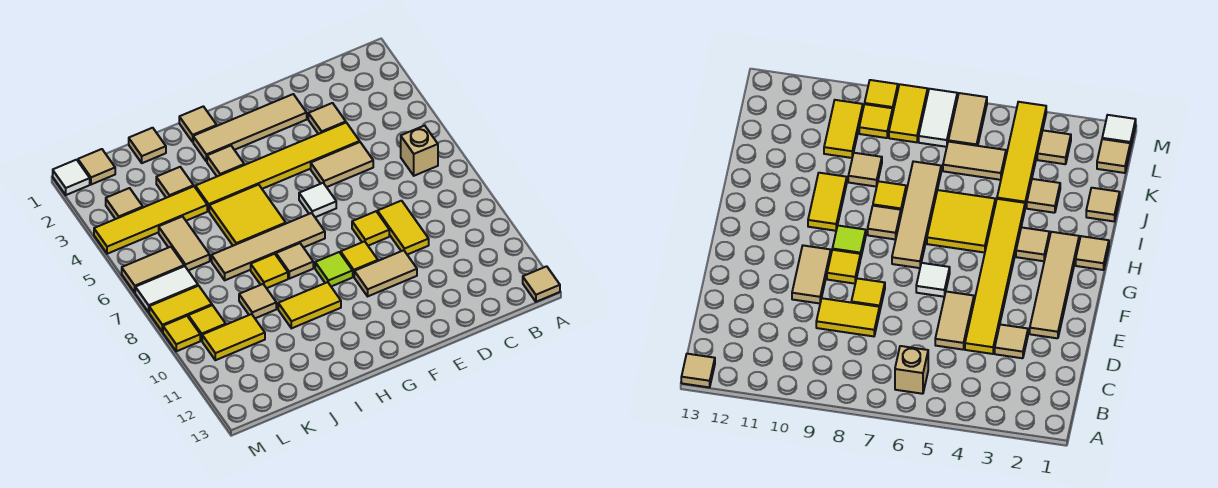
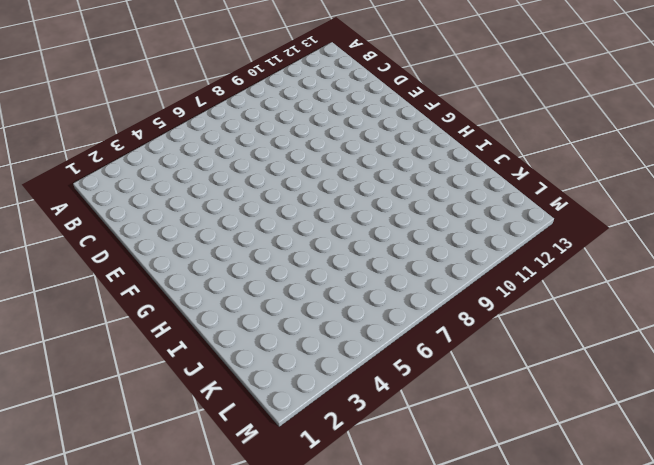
none -> tan 1x1 tile [523,266,560,302]
none -> tan 1x1 brick [401,126,438,176]
none -> tan 1x1 tile [308,103,346,134]
none -> yellow 1x6 tile [195,123,360,211]

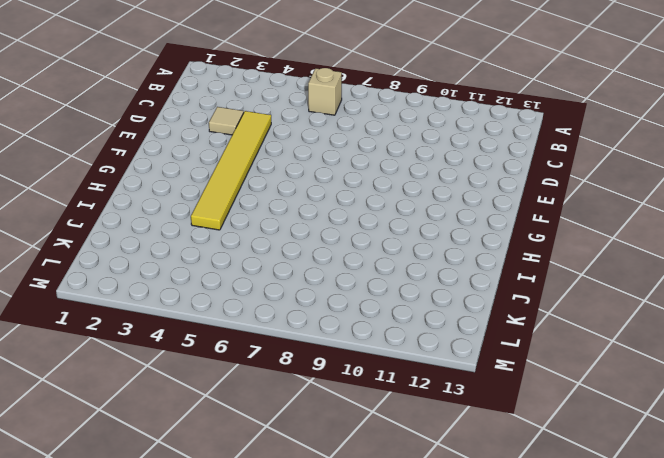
none -> tan 1x1 tile [523,266,560,302]
none -> tan 1x2 tile [311,142,373,187]
none -> yellow 1x2 tile [378,201,429,255]
none -> tan 1x4 tile [193,94,307,161]

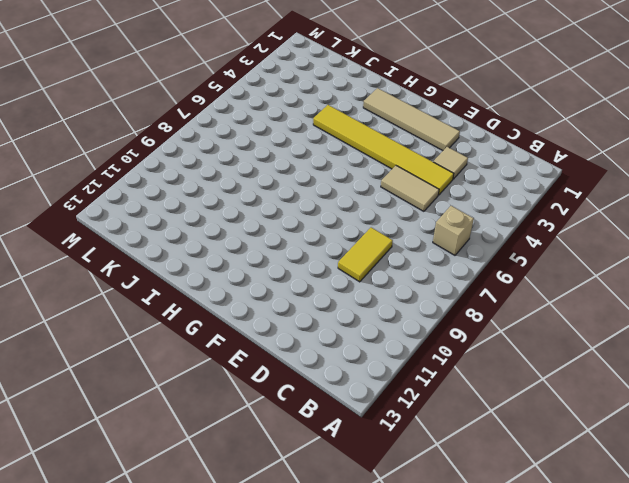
none -> tan 1x1 tile [523,266,560,302]
none -> yellow 1x1 tile [352,211,389,246]
none -> tan 1x2 tile [354,250,417,296]
none -> white 1x1 tile [299,183,336,217]

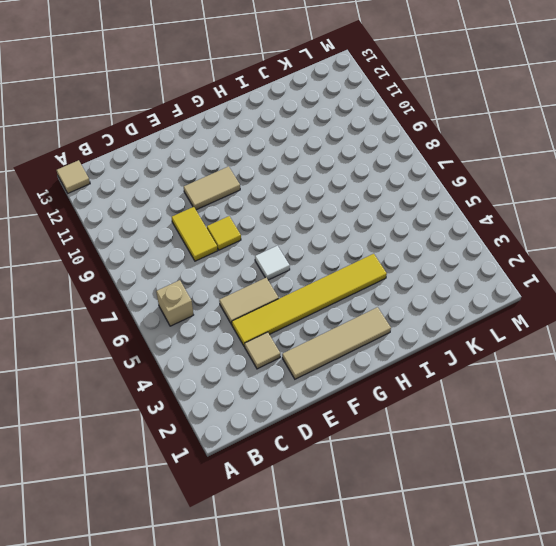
none -> yellow 1x1 tile [341,241,378,277]
none -> tan 1x4 tile [212,213,325,280]
none -> lime 1x1 tile [315,252,353,286]
none -> tan 1x1 tile [179,106,217,142]

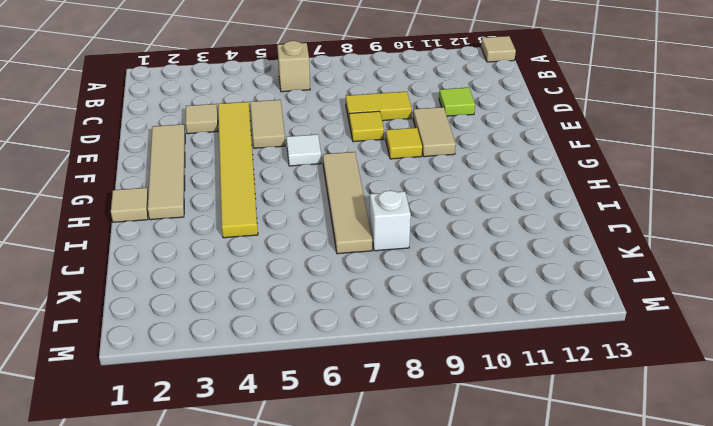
lime 1x1 tile [439,88,475,116] -> lime 1x1 tile moved to [315,252,353,286]
white 1x1 brick [370,191,411,251] -> none
none -> tan 1x1 tile [207,146,244,176]
none -> yellow 2x2 tile [209,185,286,246]
none -> tan 1x1 tile [276,243,313,279]
none -> yellow 1x2 tile [278,282,341,328]

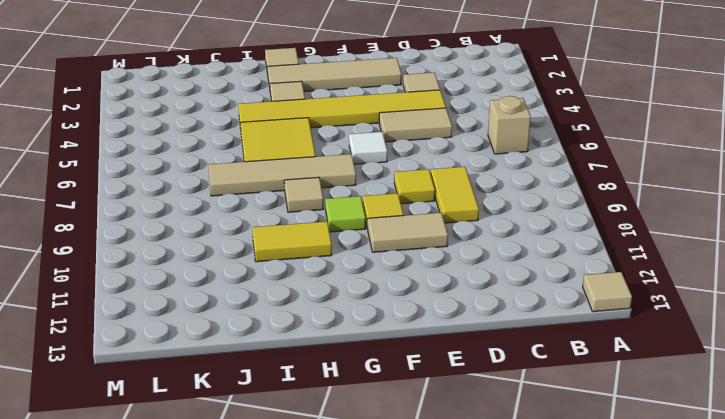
none -> yellow 1x1 tile [251,254,288,288]
none -> tan 1x1 tile [129,128,166,163]
none -> tan 1x1 tile [156,167,194,198]
none -> yellow 1x4 tile [94,186,207,254]

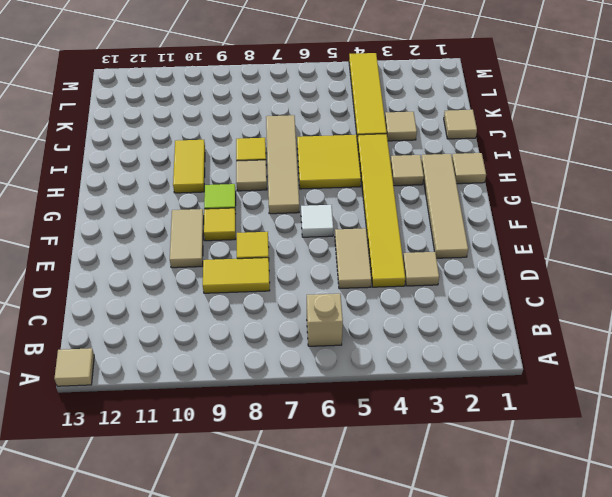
none -> tan 1x1 tile [239,284,276,318]
none -> tan 1x2 tile [159,217,210,270]
none -> yellow 1x2 tile [202,314,265,360]
none -> tan 1x1 tile [78,149,115,185]

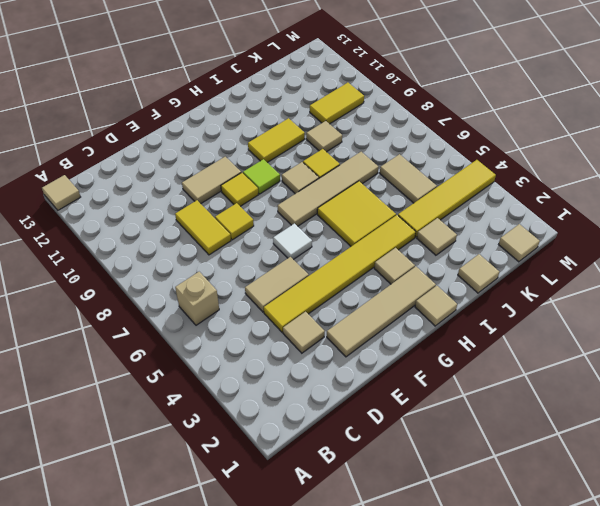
none -> tan 1x1 tile [106,188,143,219]
none -> tan 1x2 tile [122,247,184,293]
none -> white 1x2 tile [135,266,198,312]
none -> yellow 1x2 tile [149,286,212,332]

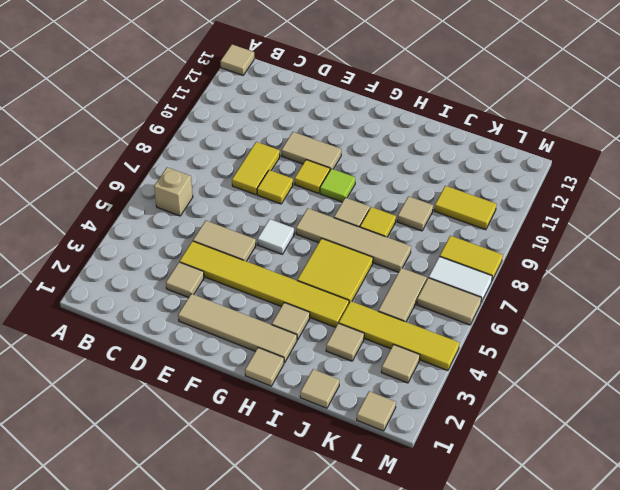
none -> yellow 1x2 tile [278,282,341,328]
none -> yellow 1x1 tile [188,305,226,341]
none -> white 1x1 tile [53,160,90,195]
none -> yellow 1x1 tile [163,316,200,351]

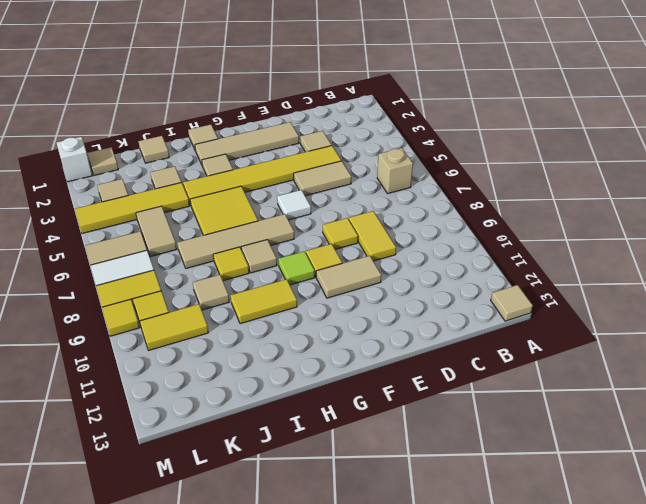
white 1x1 brick [57,137,92,182] -> white 1x1 tile [53,160,90,195]

